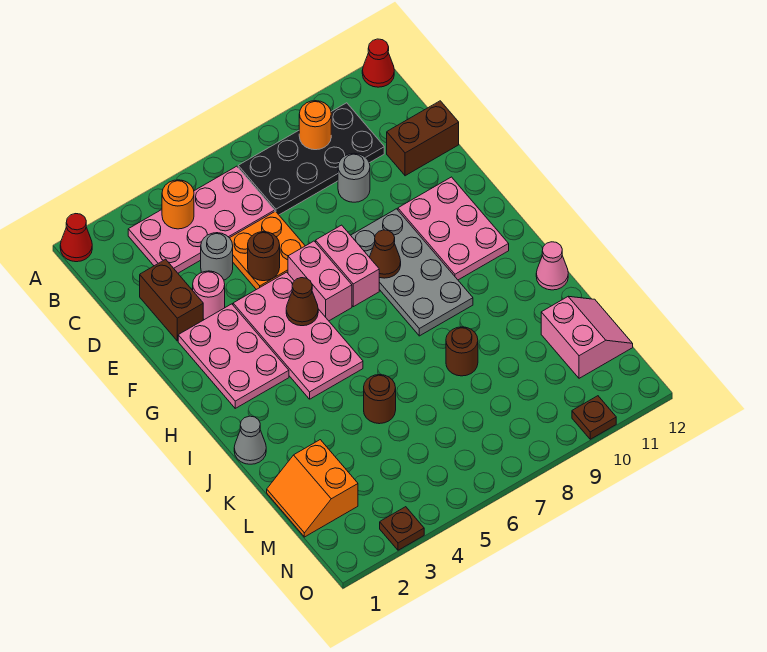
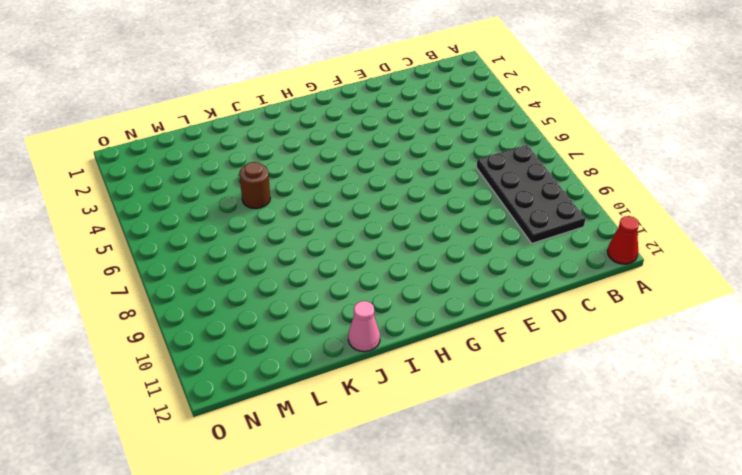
none -> red 1x1 cone [60,214,92,262]
none -> pink 2x4 plate [128,166,275,273]
none -> brown 1x2 brick [140,259,203,341]

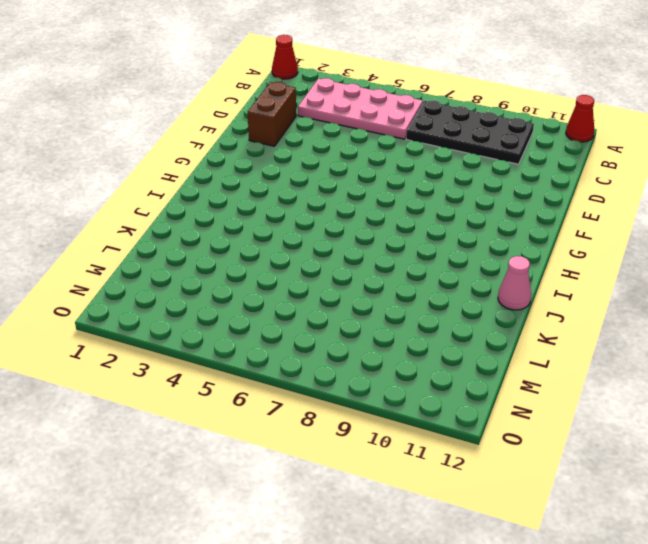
none -> grey 1x1 round brick [201,233,233,280]
none -> orange 2x2 plate [230,211,305,290]
none -> grey 1x1 round brick [338,153,370,202]

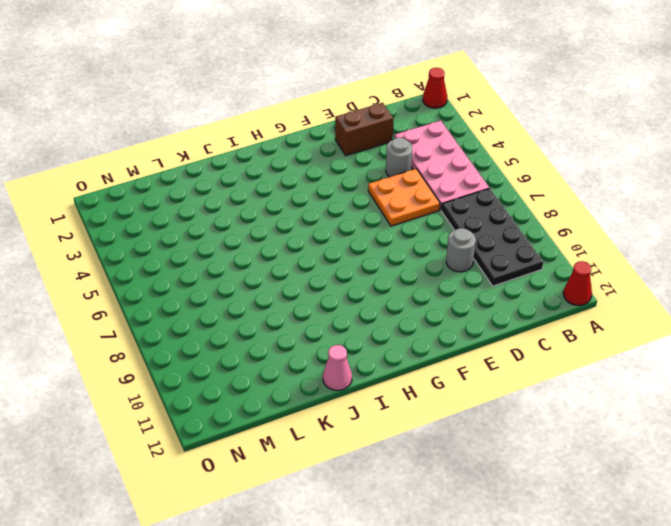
none -> brown 1x2 brick [387,101,459,176]
none -> pink 1x1 round brick [193,271,225,320]
none -> pink 2x3 plate [178,304,289,408]

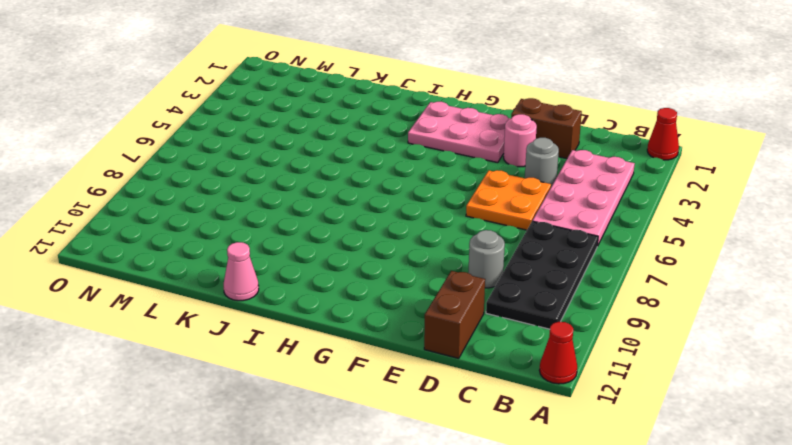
none -> pink 2x4 plate [233,272,363,399]
none -> pink 1x2 brick [288,241,352,321]
none -> pink 1x2 brick [316,225,379,307]

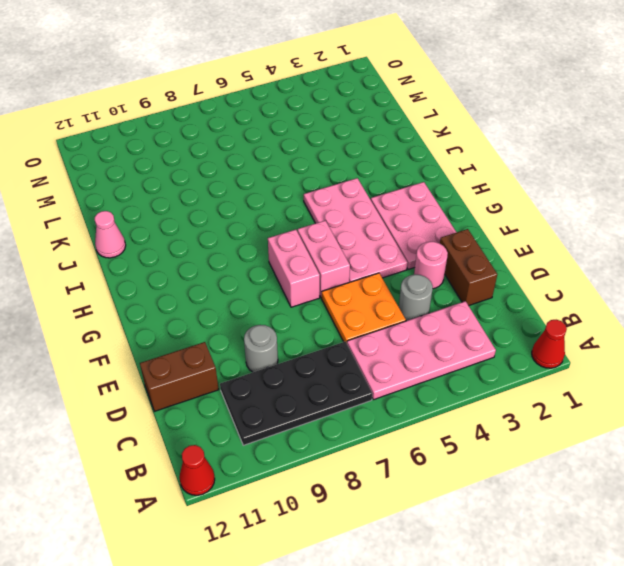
none -> grey 2x4 plate [351,209,473,336]
none -> pink 2x3 plate [398,177,509,280]
none -> grey 1x1 cone [234,416,266,464]

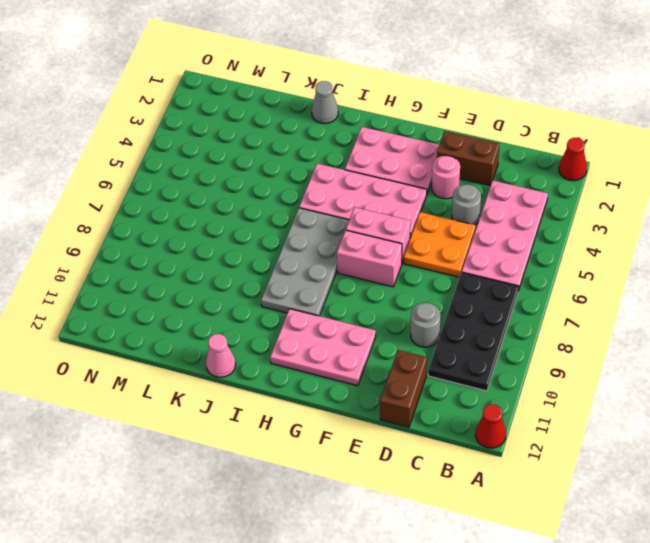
grey 2x4 plate [261,208,349,316] -> grey 2x4 plate turned to [351,209,473,336]
none -> brown 1x1 round brick [364,375,396,424]
none -> brown 1x1 round brick [446,327,478,376]
none -> orange 2x2 slope [267,440,358,537]

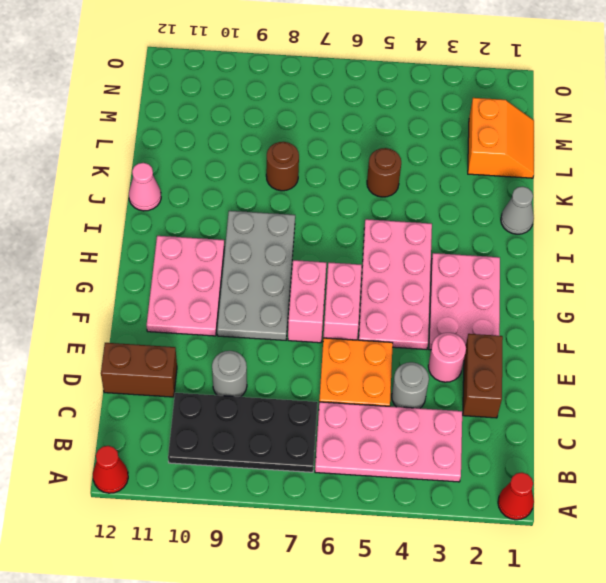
none -> pink 2x2 slope [541,296,633,378]
none -> brown 1x1 plate [380,507,424,550]
none -> brown 1x1 plate [572,396,616,439]

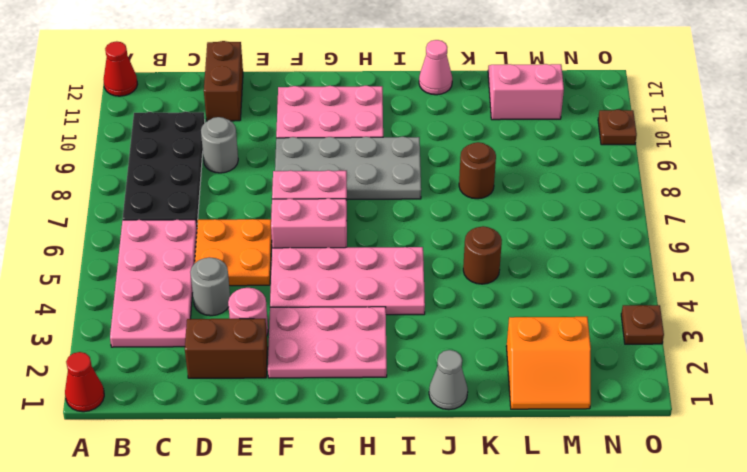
none -> orange 1x1 round brick [162,180,194,229]
none -> orange 1x1 round brick [299,101,331,150]
none -> brown 1x1 round brick [248,232,280,281]

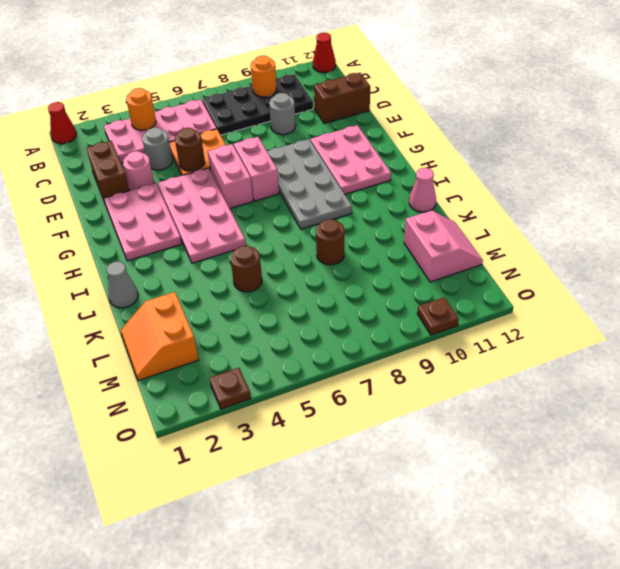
none -> brown 1x1 cone [286,278,318,326]
none -> brown 1x1 cone [370,230,401,278]

